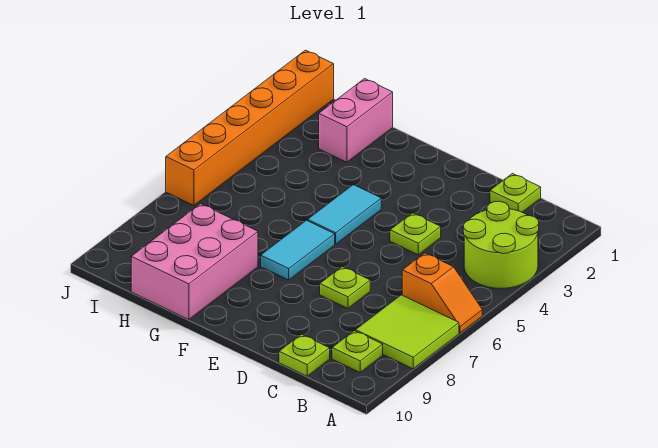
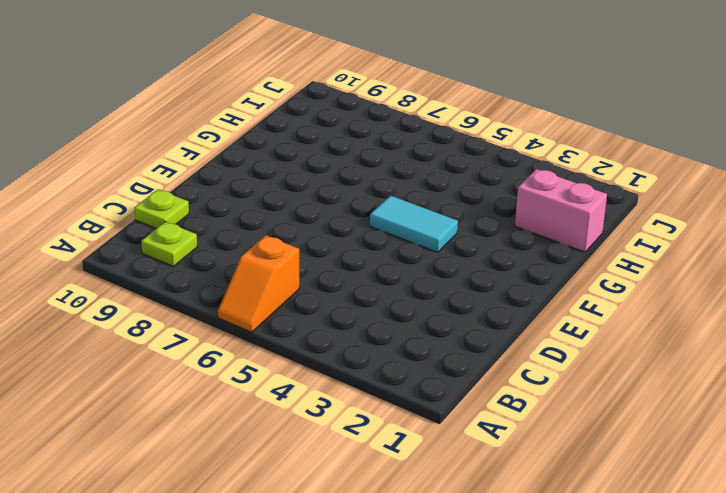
none -> lime 2x2 round brick [463,201,539,289]
none -> lime 2x2 tile [356,295,459,369]
none -> lime 1x1 plate [490,174,541,212]

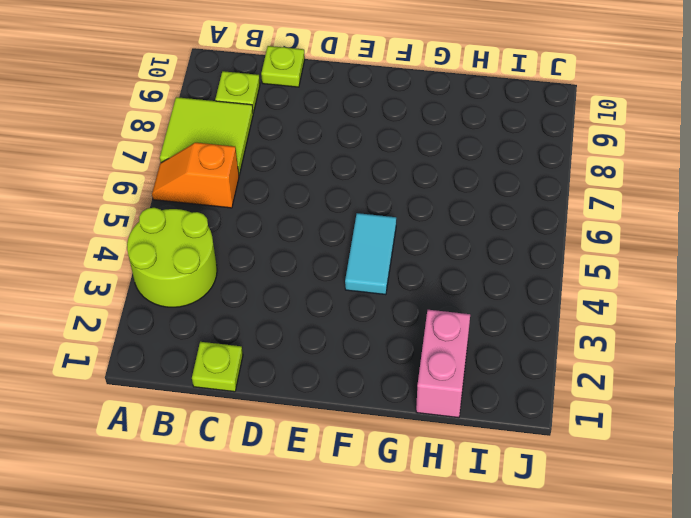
none -> lime 1x1 plate [390,213,441,255]
none -> lime 1x1 plate [320,267,370,308]
none -> cyan 1x2 tile [261,220,335,280]

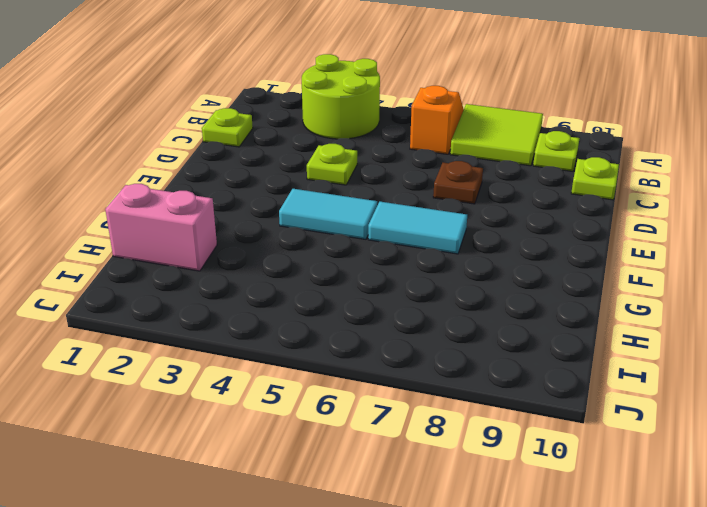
brown 1x1 plate [433,161,483,204] -> lime 1x1 plate [320,267,370,308]
none -> pink 2x3 brick [131,204,258,320]
none -> orange 1x6 brick [166,50,334,206]

